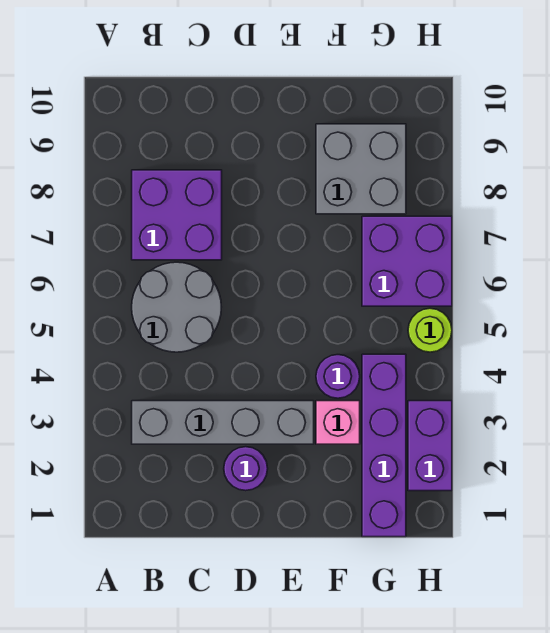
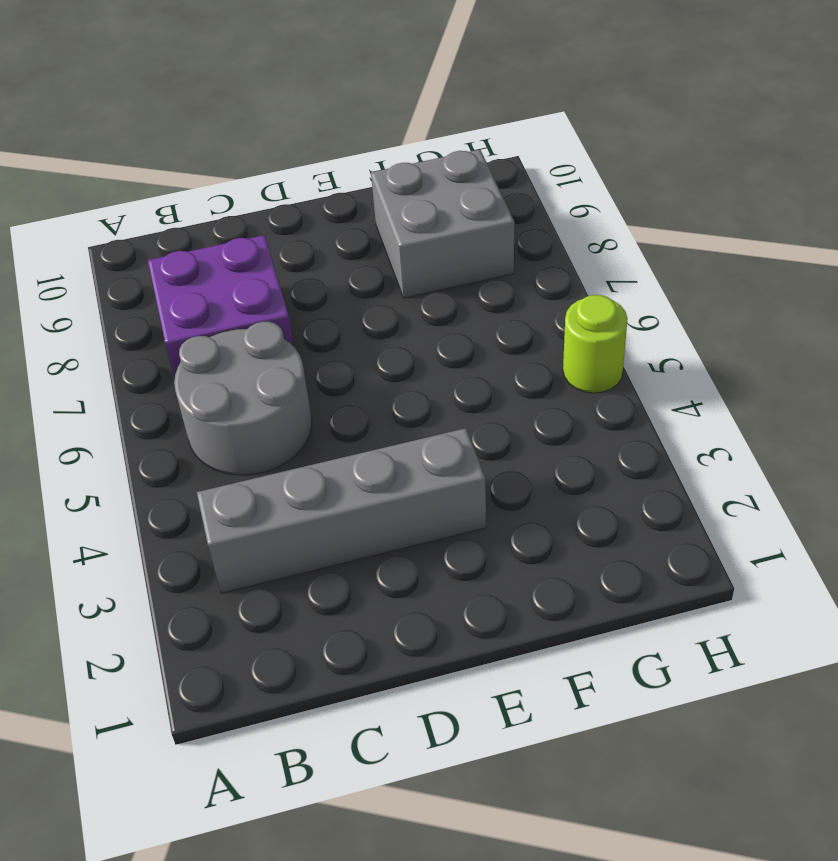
none -> purple 1x1 round brick [224,447,268,491]
none -> pink 1x1 brick [316,401,360,444]

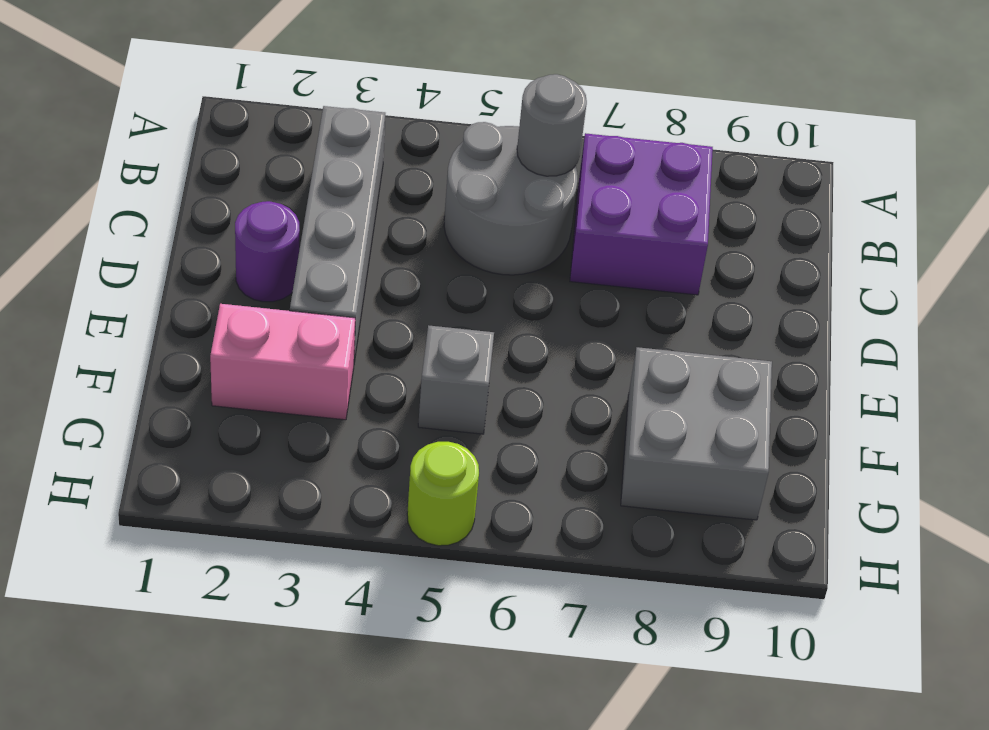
grey 1x1 round brick [517,74,587,176] -> none
pink 1x2 brick [210,304,355,420] -> pink 1x1 brick [316,401,360,444]
grey 1x1 brick [418,325,494,434] -> none
none -> purple 1x1 round brick [316,355,360,398]
none -> purple 1x4 brick [362,354,406,537]

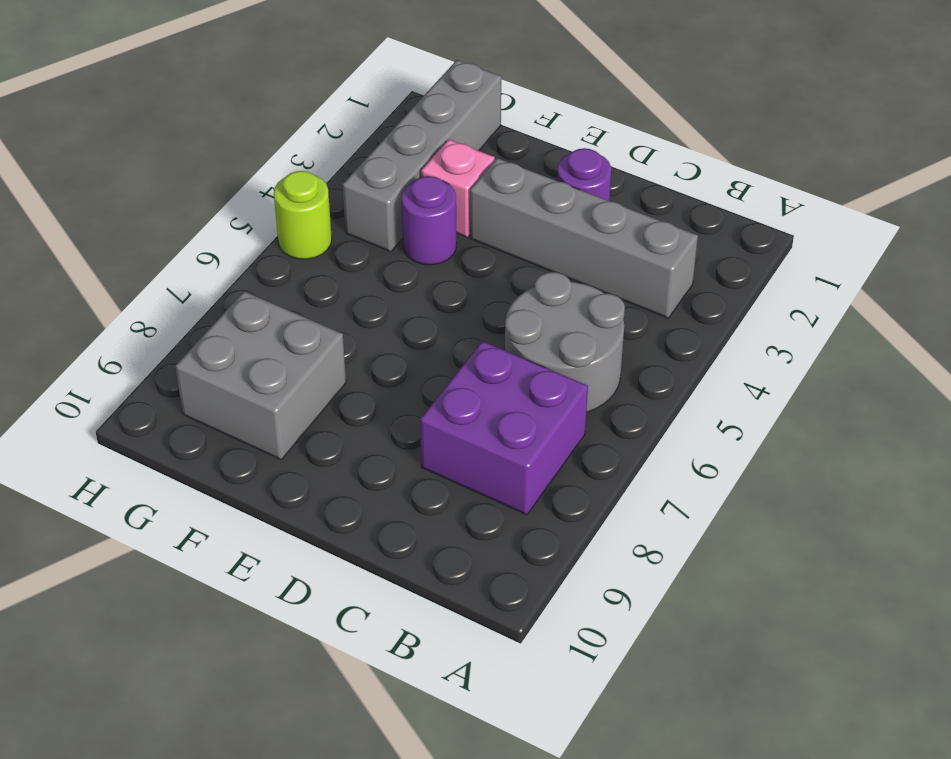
grey 1x4 brick [343,60,501,252] -> purple 1x4 brick [362,354,406,537]
none -> purple 2x2 brick [362,216,452,306]
none -> purple 1x2 brick [408,401,452,491]

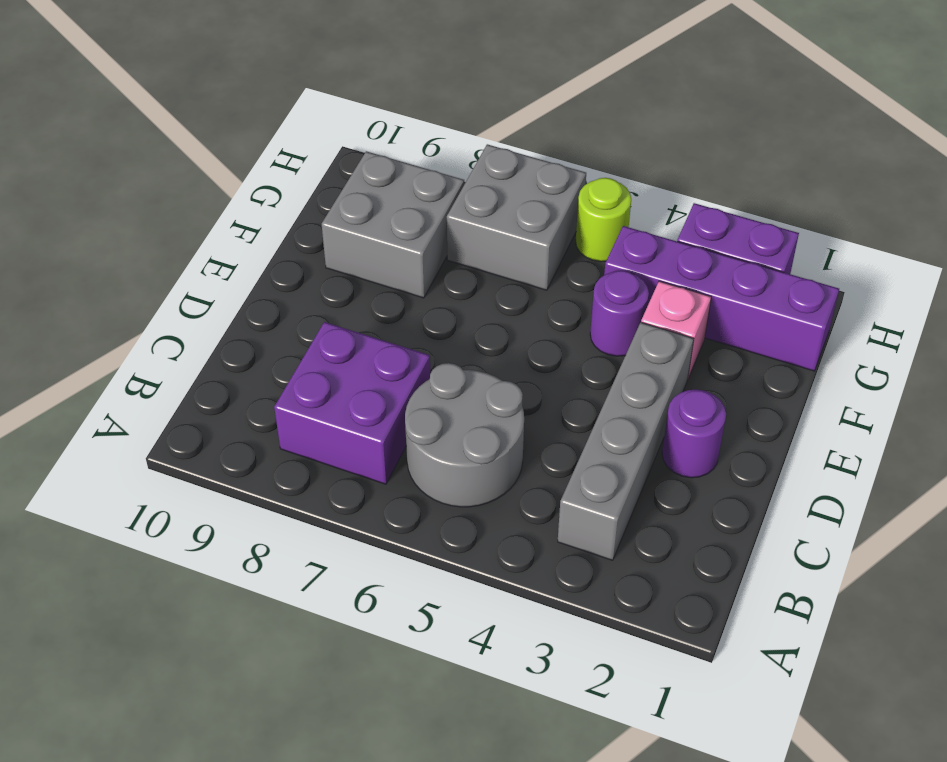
grey 2x2 brick [447,144,586,290] -> purple 2x2 brick [362,216,452,306]

